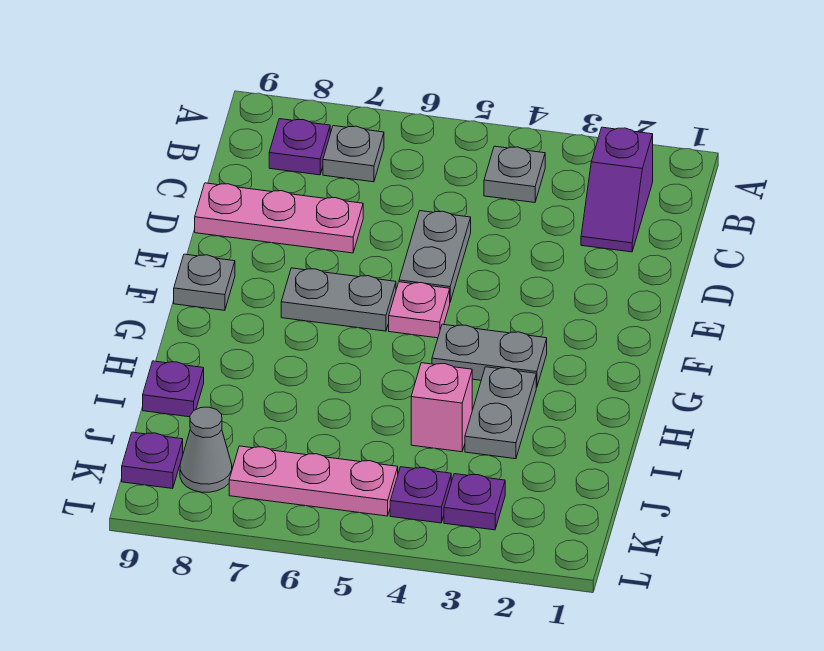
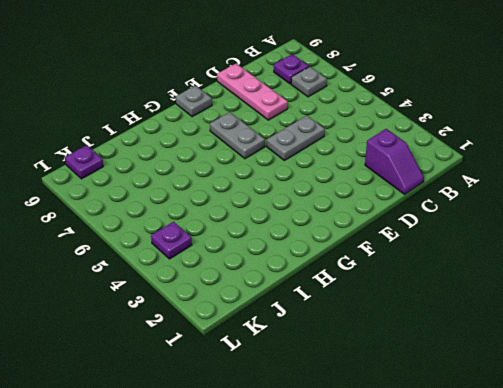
purple 1x2 slope [365,129,424,194] -> purple 1x2 slope turned to [581,127,653,252]
none -> grey 1x1 plate [484,146,545,203]
none -> pink 1x1 plate [389,282,450,338]
none -> grey 1x2 plate [432,324,547,388]

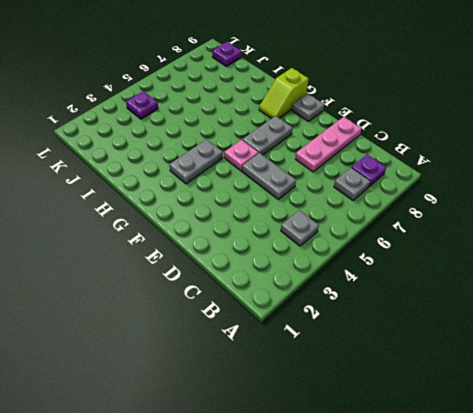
lime 1x2 slope [259,68,308,119] -> none
none -> purple 1x2 slope [581,127,653,252]
none -> grey 1x2 plate [465,367,536,459]
none -> pink 1x1 brick [411,363,472,452]

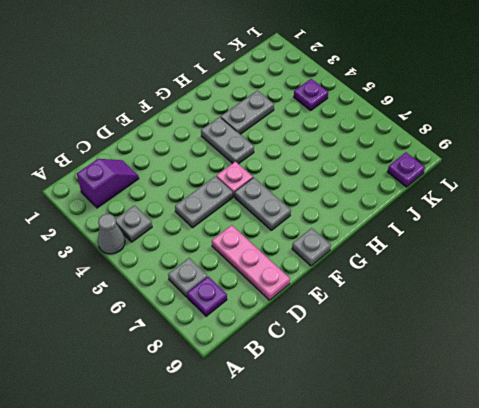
grey 1x1 cone [98,214,125,254] -> grey 1x1 cone moved to [180,407,232,492]
none -> pink 1x1 brick [411,363,472,452]
none -> purple 1x1 plate [143,361,204,417]
none -> purple 1x1 plate [444,474,505,530]

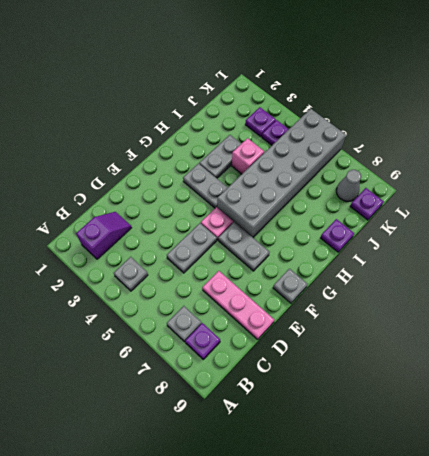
grey 2x6 brick [217,109,346,237] -> pink 1x3 plate [229,446,398,516]

